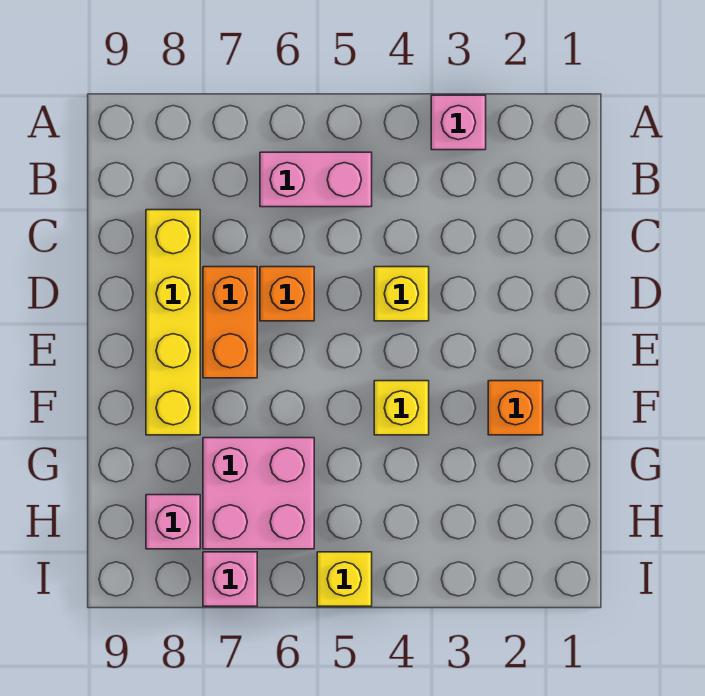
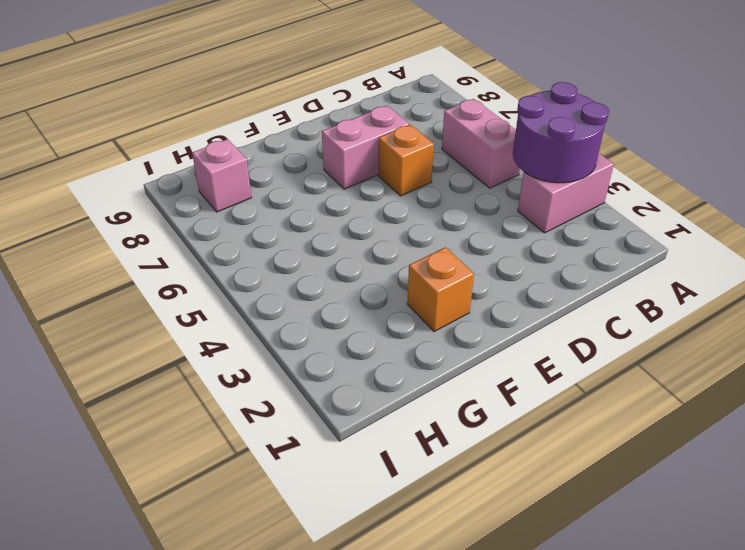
pink 1x2 brick [518,154,614,233] -> pink 1x1 brick [431,95,486,150]
purple 2x2 round brick [513,82,609,183] -> none
pink 1x2 brick [322,106,409,189] -> orange 1x2 brick [203,267,257,378]
none -> yellow 1x4 brick [146,210,200,435]
none -> yellow 1x1 brick [374,267,429,321]
none -> yellow 1x1 brick [374,381,429,435]

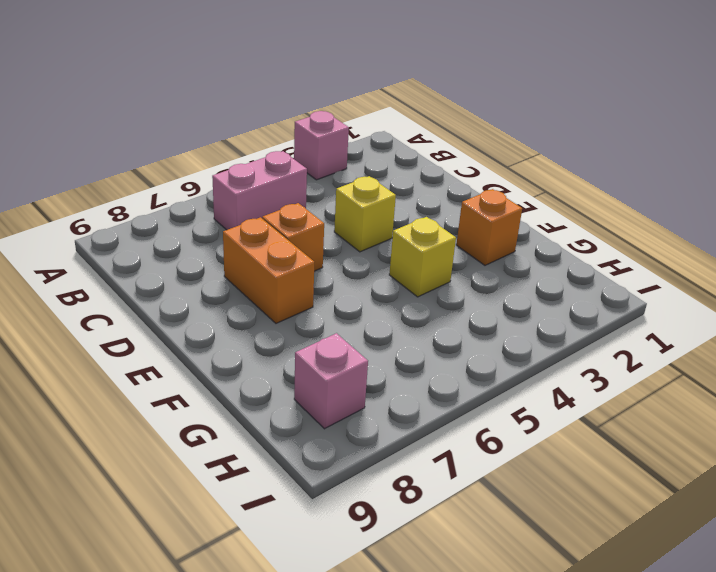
none -> yellow 1x4 brick [146,210,200,435]
none -> pink 2x2 brick [203,438,314,549]
none -> yellow 1x1 brick [317,552,372,606]

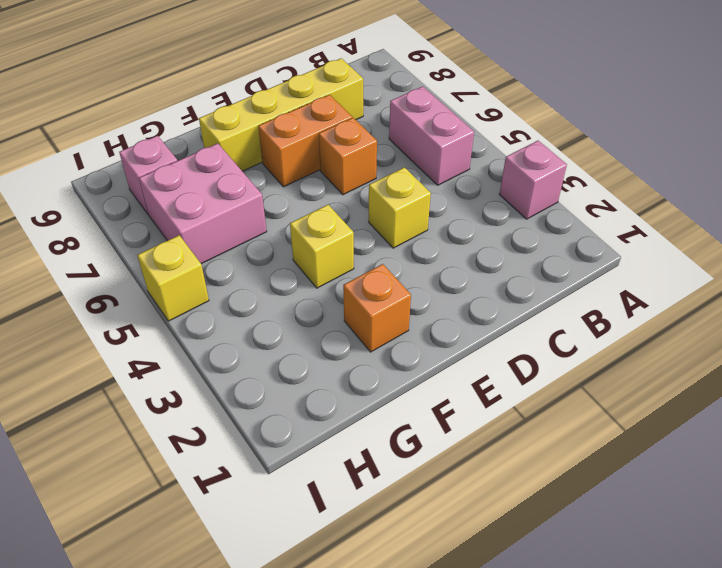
none -> pink 1x1 brick [203,552,257,606]

